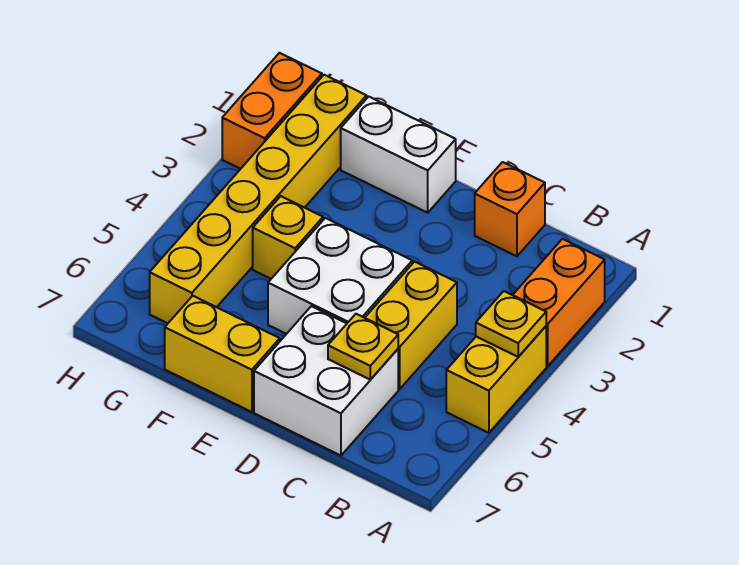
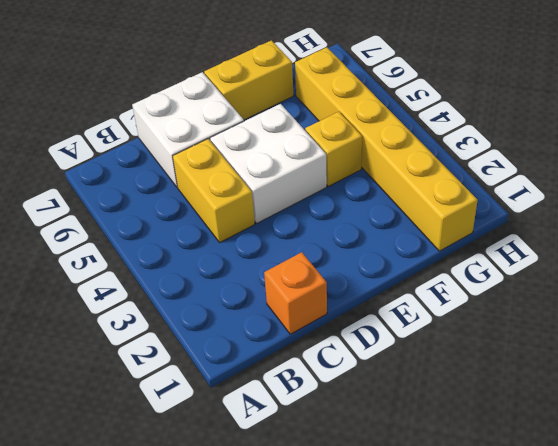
none -> orange 1x2 brick [513,239,605,366]
none -> yellow 1x2 brick [446,326,546,433]
none -> white 1x2 brick [341,97,456,213]

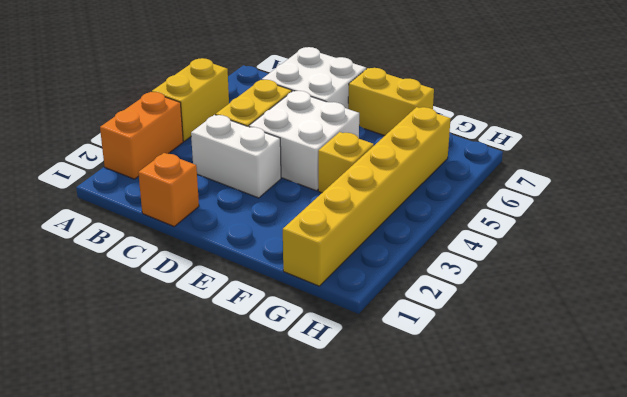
white 1x2 brick [191,115,281,198] -> white 1x2 brick moved to [341,97,456,213]
none -> orange 1x2 brick [222,53,322,169]
none -> yellow 1x1 plate [476,291,546,357]
none -> yellow 1x1 plate [328,314,398,380]

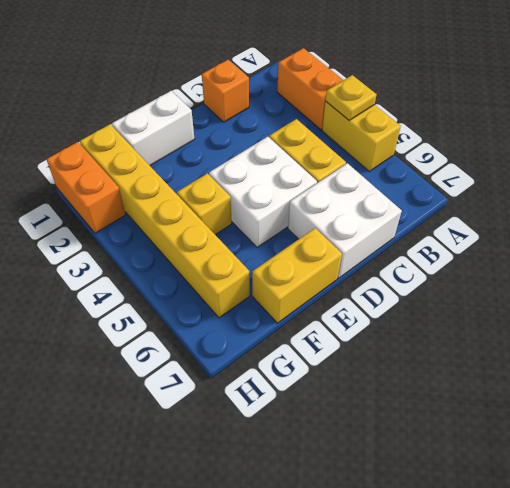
none -> yellow 1x1 plate [328,314,398,380]

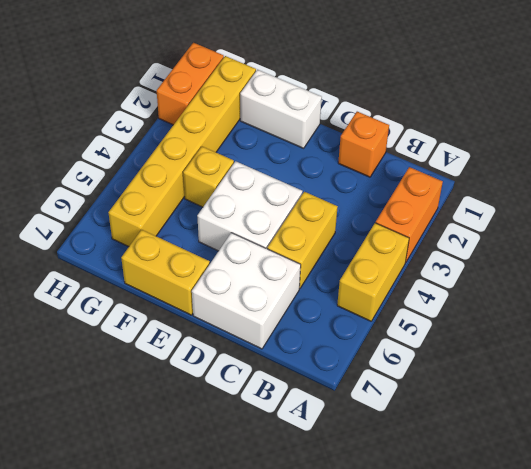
none -> yellow 1x1 plate [476,291,546,357]
none -> yellow 1x1 plate [328,314,398,380]

